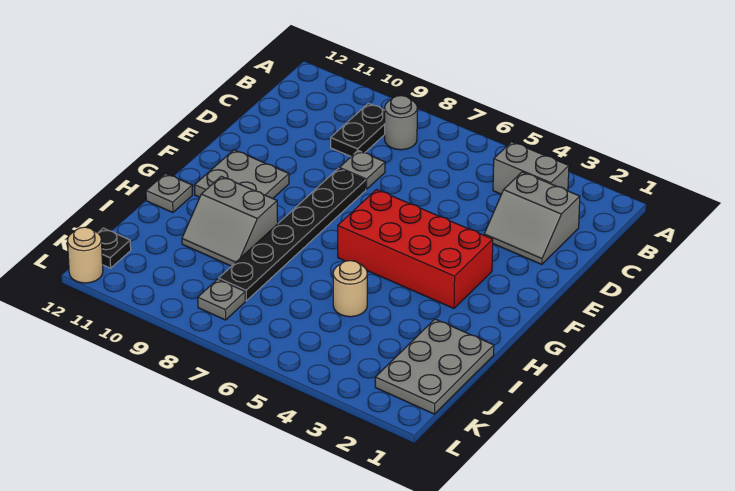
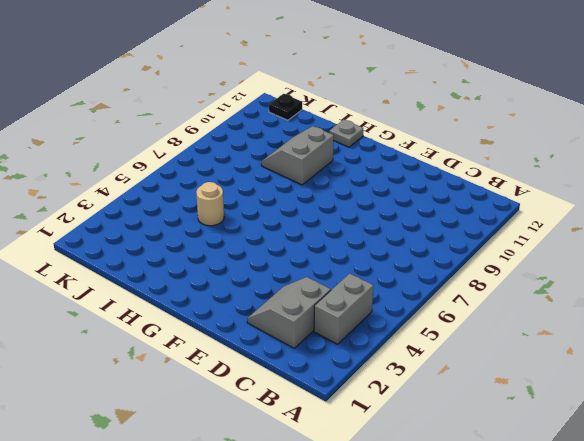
none -> grey 1x1 round brick [385,96,417,150]
none -> black 1x2 plate [331,103,385,156]
none -> grey 1x1 plate [339,151,385,189]

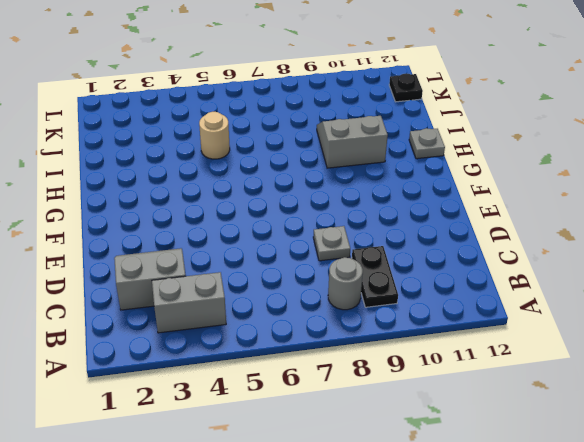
none -> black 1x6 plate [219,168,366,301]
none -> red 2x4 brick [338,190,493,308]
none -> grey 2x2 plate [195,150,289,198]

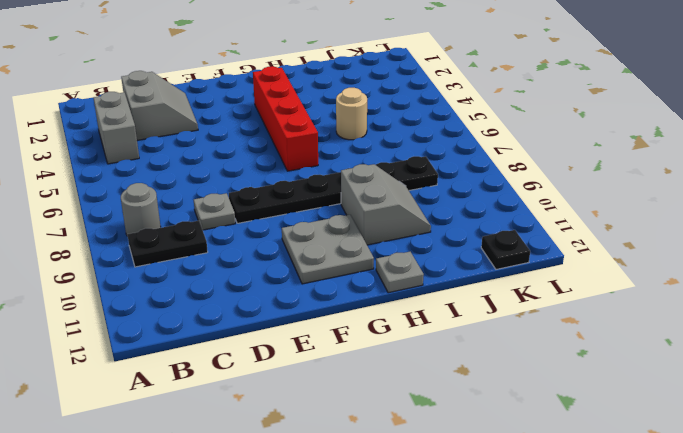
red 1x4 brick [253,66,318,171] -> red 2x4 brick [338,190,493,308]
none -> grey 2x3 plate [375,319,494,414]
none -> grey 1x1 plate [198,279,245,320]
none -> tan 1x1 round brick [67,227,103,283]

